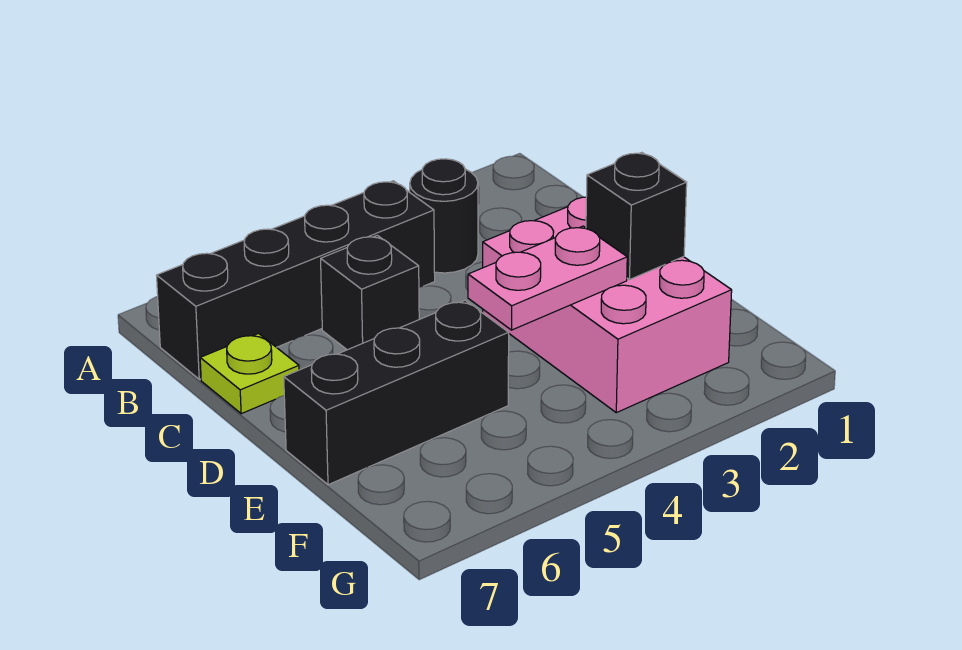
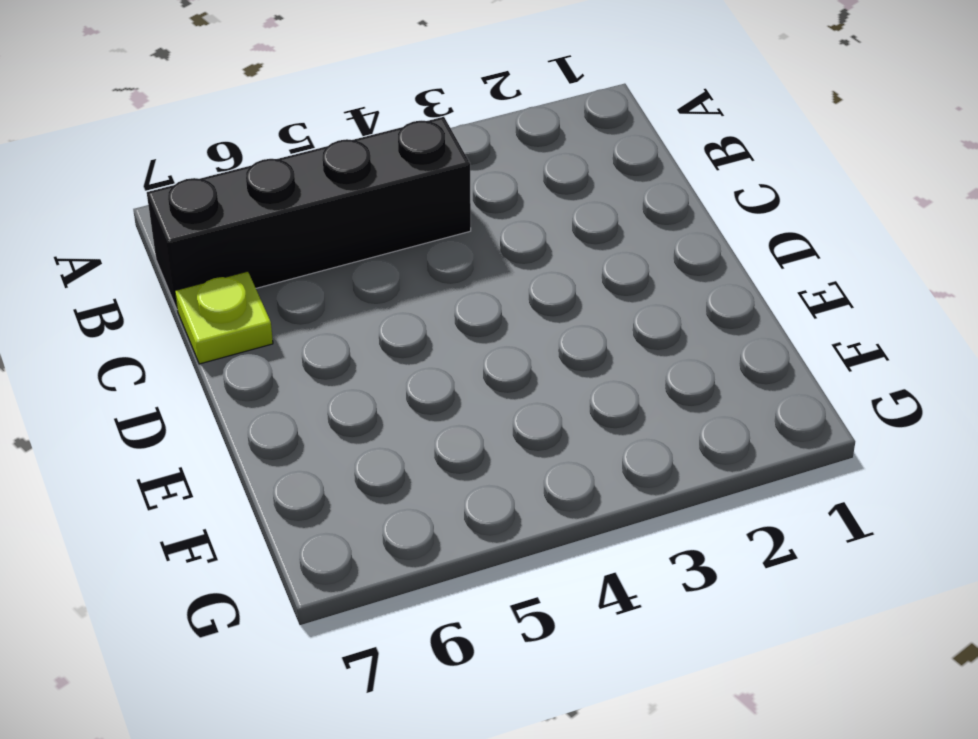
none -> black 1x1 round brick [410,159,478,273]
none -> black 1x1 brick [321,235,419,350]

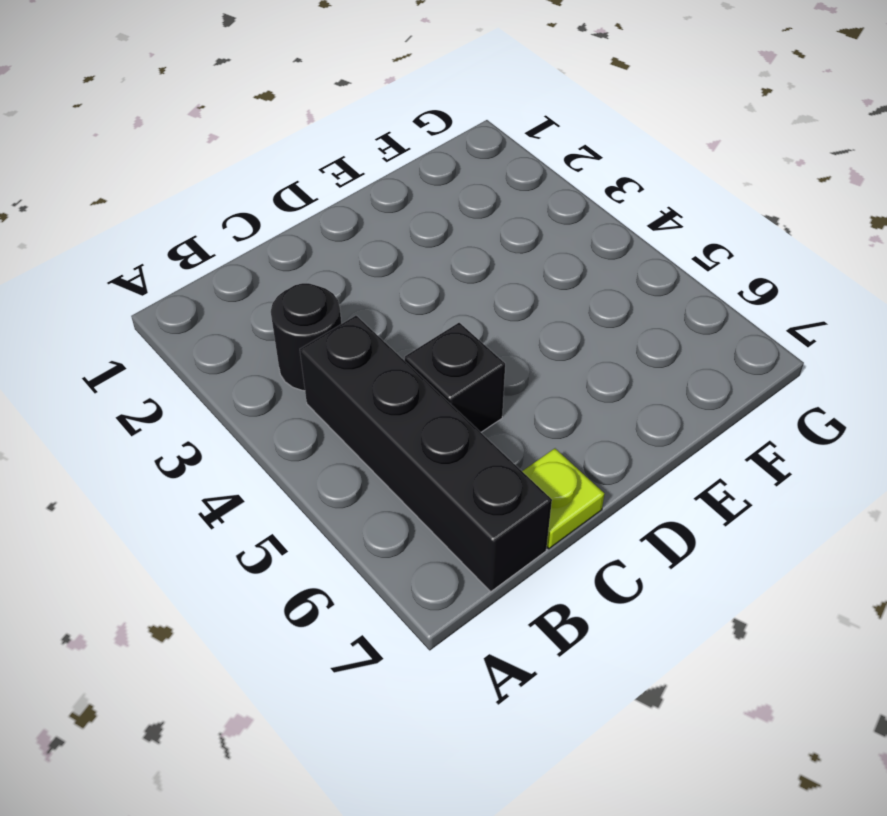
none -> pink 2x3 brick [483,197,732,413]
none -> black 1x3 brick [284,300,509,485]

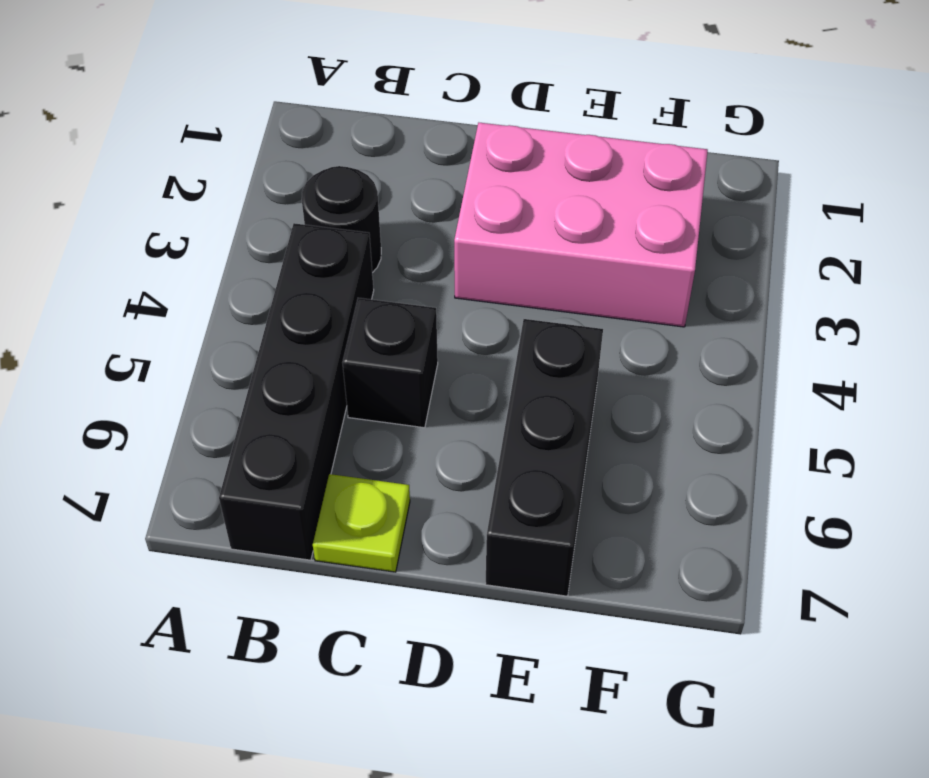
none -> black 1x1 brick [586,153,687,280]
none -> pink 1x2 plate [468,226,627,330]

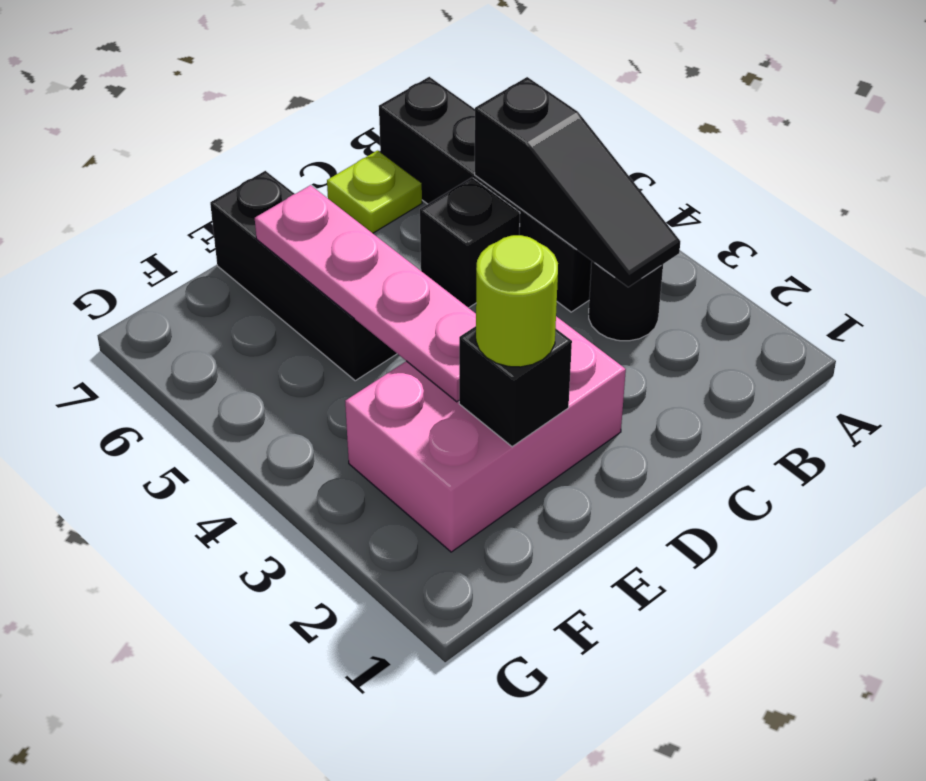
black 1x3 slope [475,77,680,287] -> none
lime 1x1 round brick [476,235,558,367] -> none
pink 1x4 plate [255,185,476,402] -> pink 1x2 plate [468,226,627,330]

